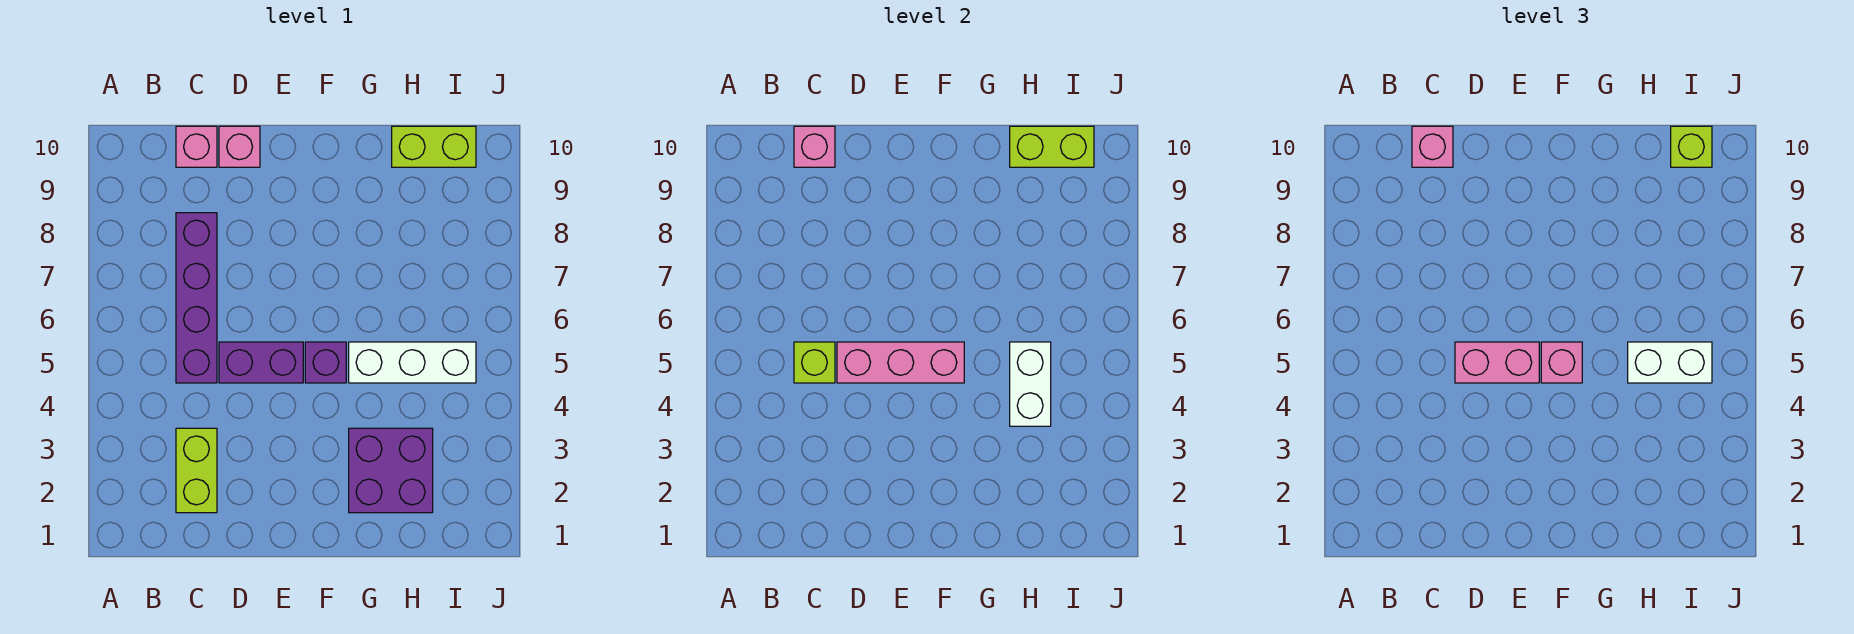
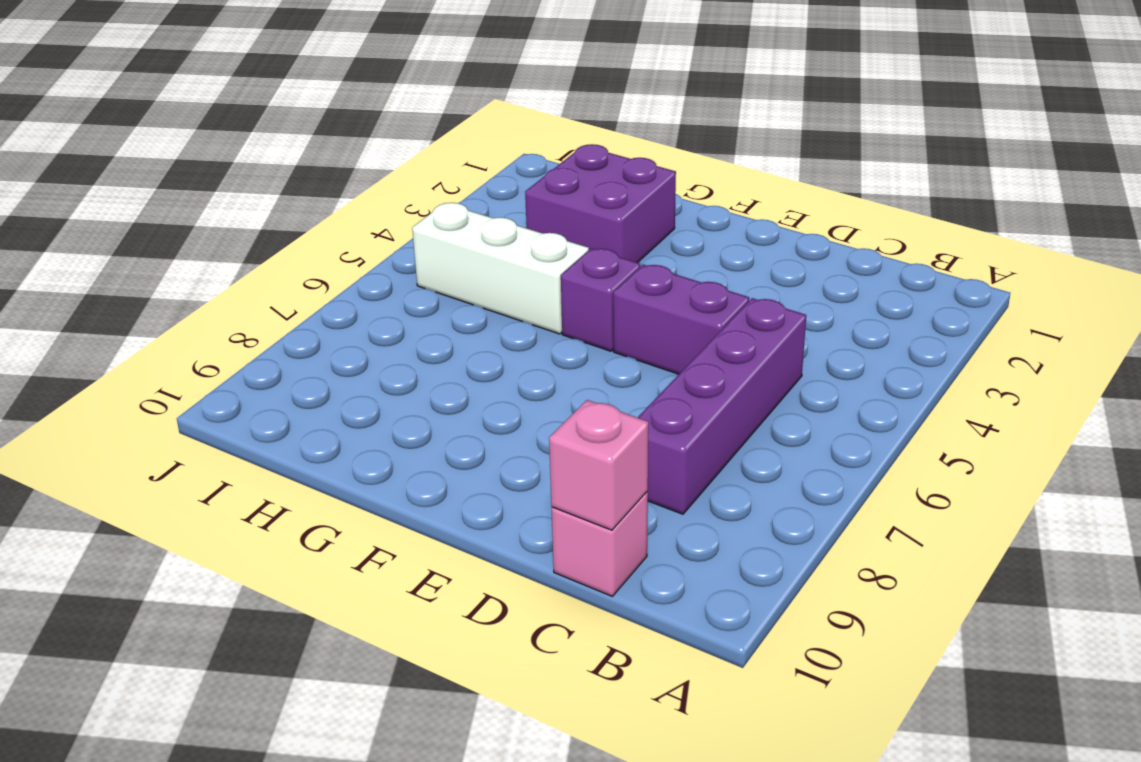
none -> lime 1x2 brick [176,428,217,513]
none -> pink 1x1 brick [219,126,260,167]
none -> lime 1x2 brick [392,126,476,167]

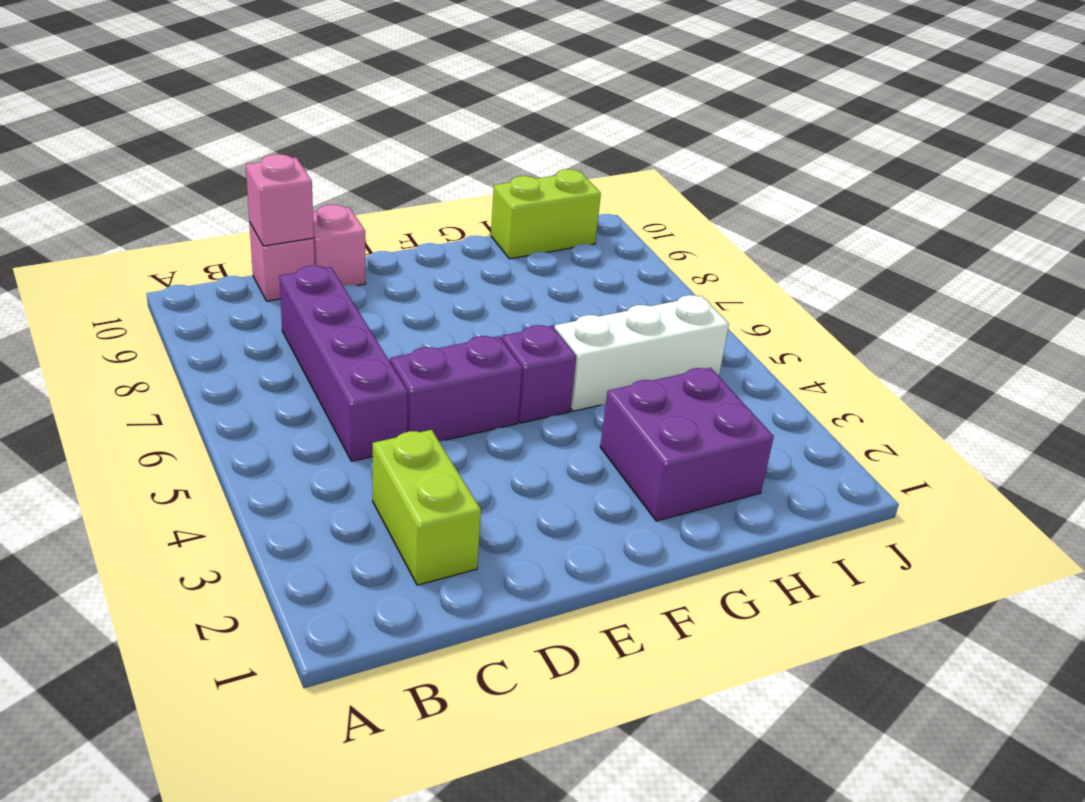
none -> lime 1x1 brick [794,342,835,383]
none -> pink 1x3 brick [837,342,964,383]
none -> white 1x2 brick [1010,342,1051,426]

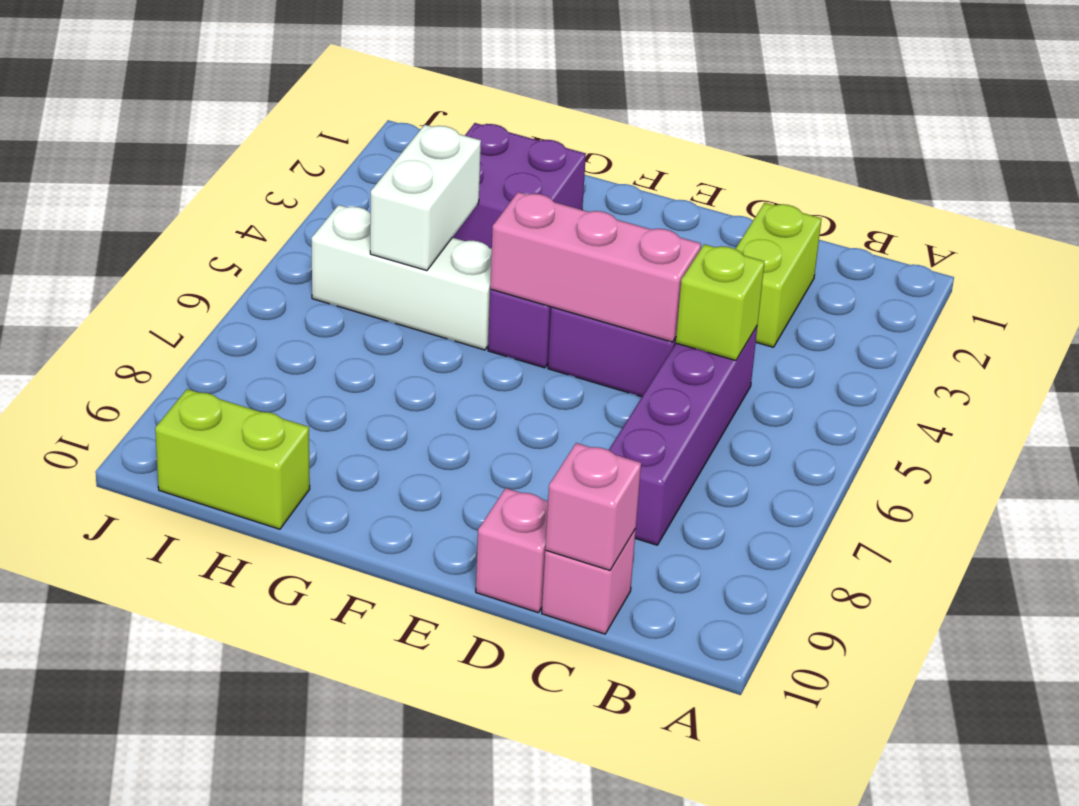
none -> lime 1x2 brick [1010,126,1094,167]
none -> pink 1x1 brick [1412,126,1453,167]
none -> pink 1x2 brick [1455,342,1539,383]

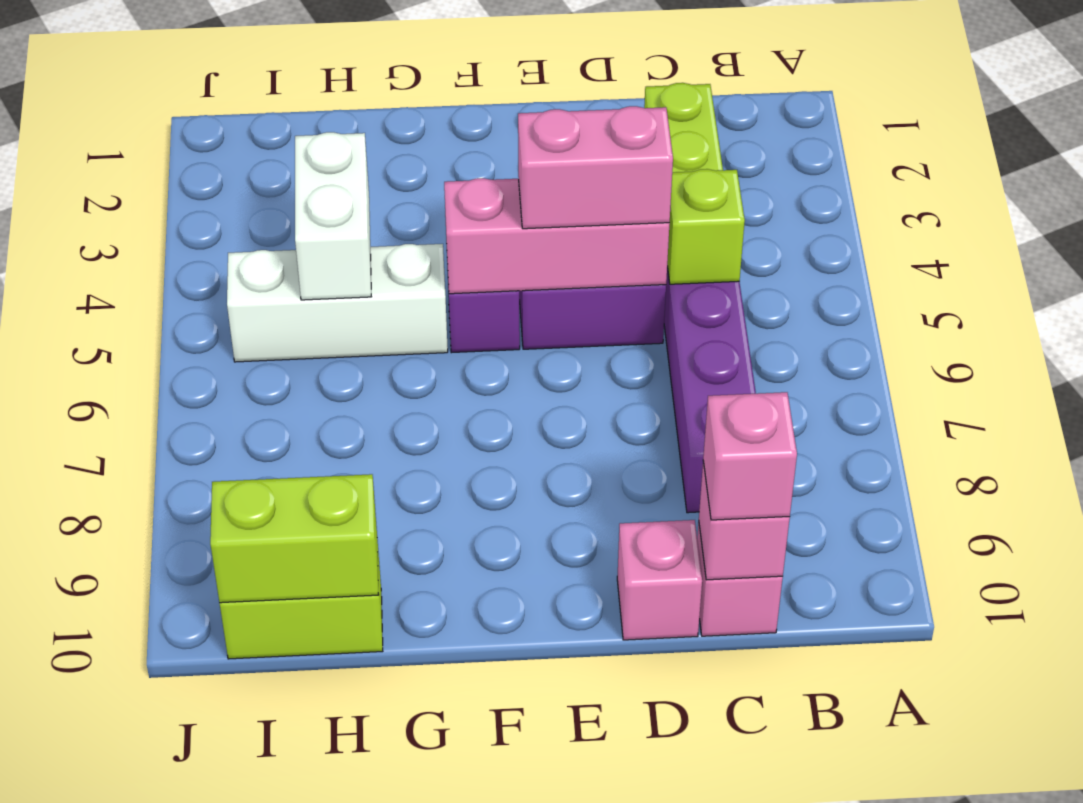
none -> purple 2x2 brick [349,428,433,513]
none -> pink 1x1 brick [1541,342,1582,383]
none -> white 1x2 brick [1628,342,1712,383]

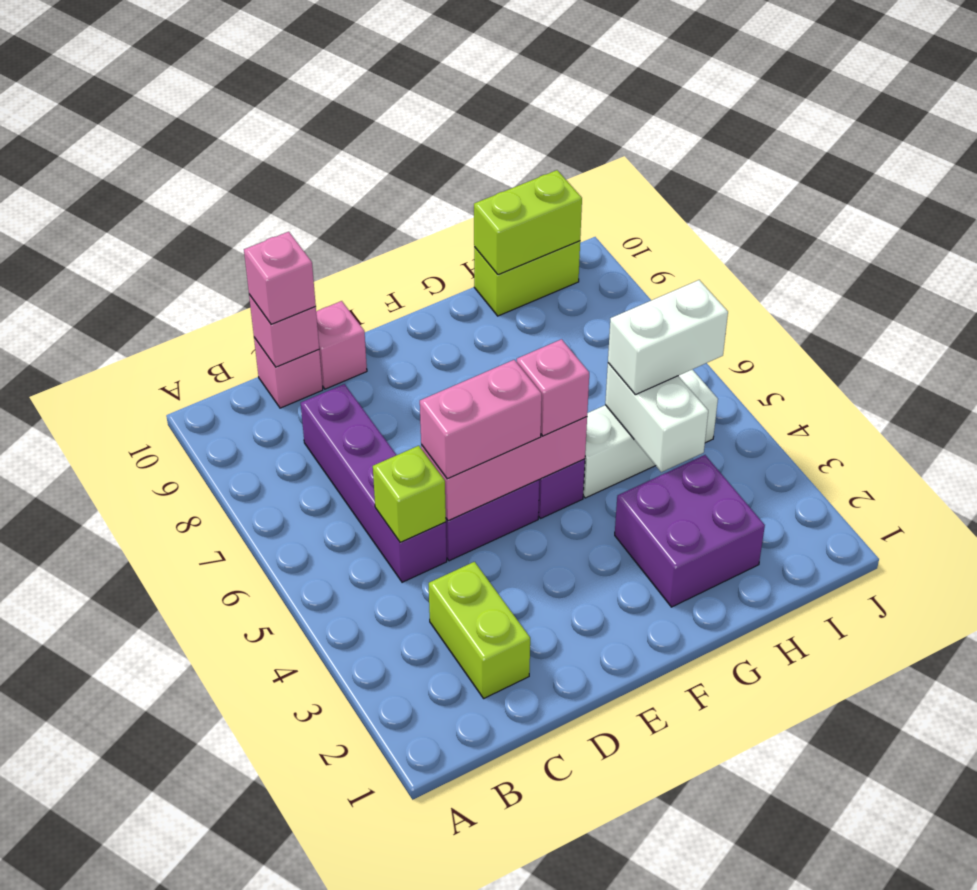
none -> lime 1x1 brick [1671,126,1712,167]

